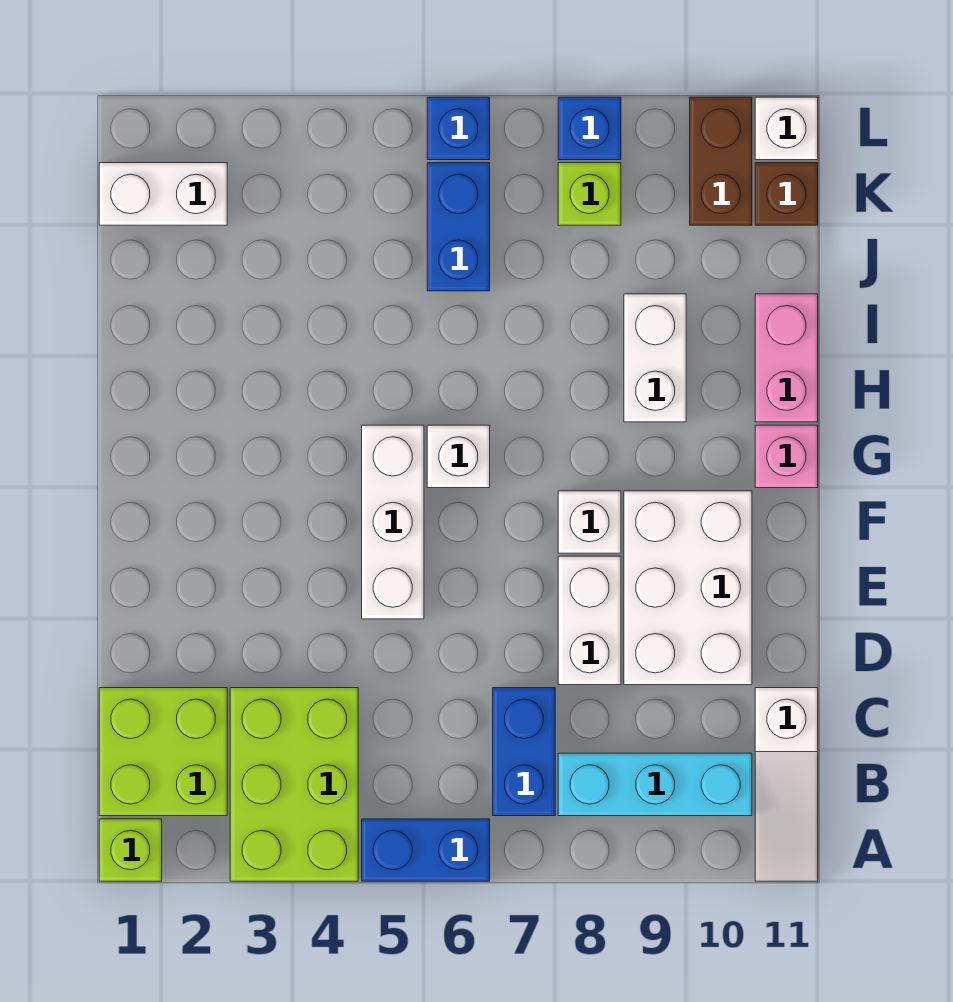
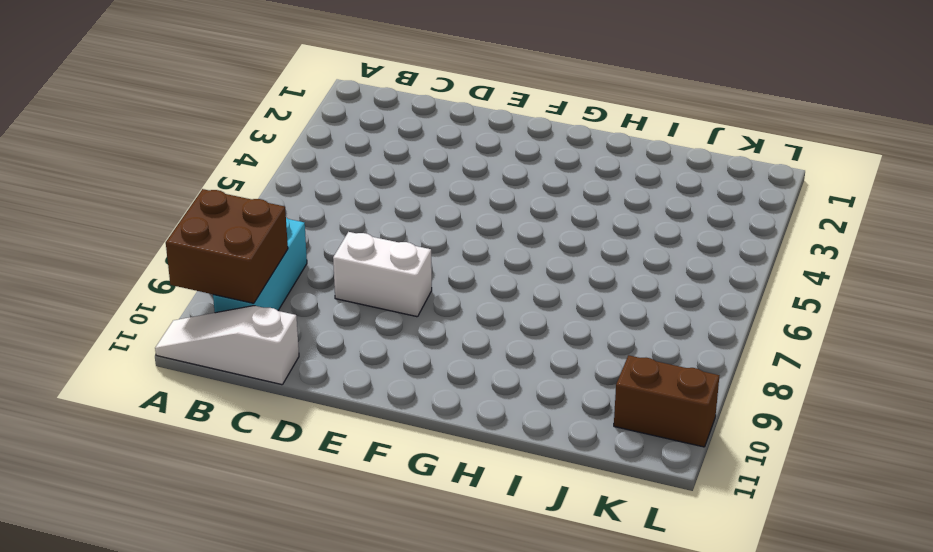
brown 2x2 brick [166,189,288,303] -> none
none -> lime 1x1 brick [99,819,162,881]
none -> lime 2x3 brick [230,688,358,881]
none -> blue 1x2 brick [362,819,490,881]

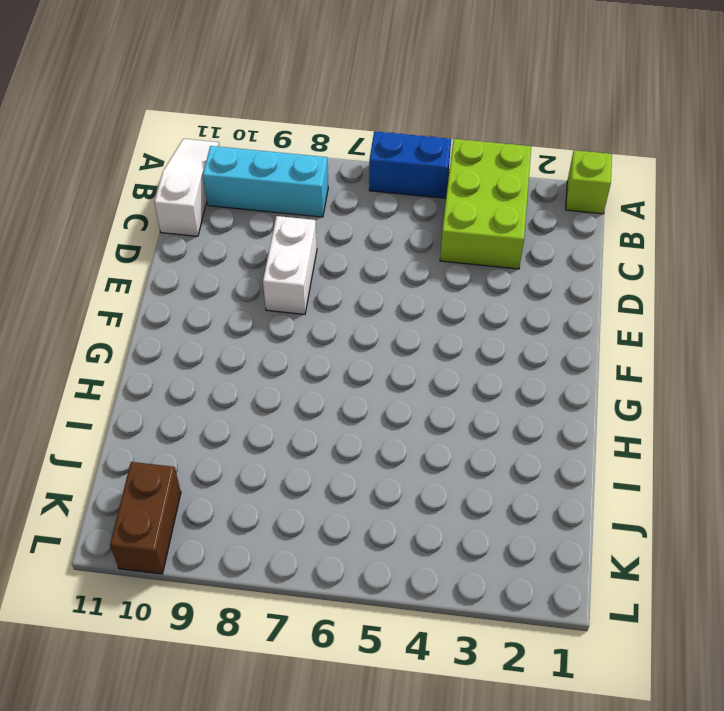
none -> lime 2x2 brick [99,688,227,816]
none -> blue 1x2 brick [493,688,555,816]
none -> white 2x3 brick [624,491,752,685]

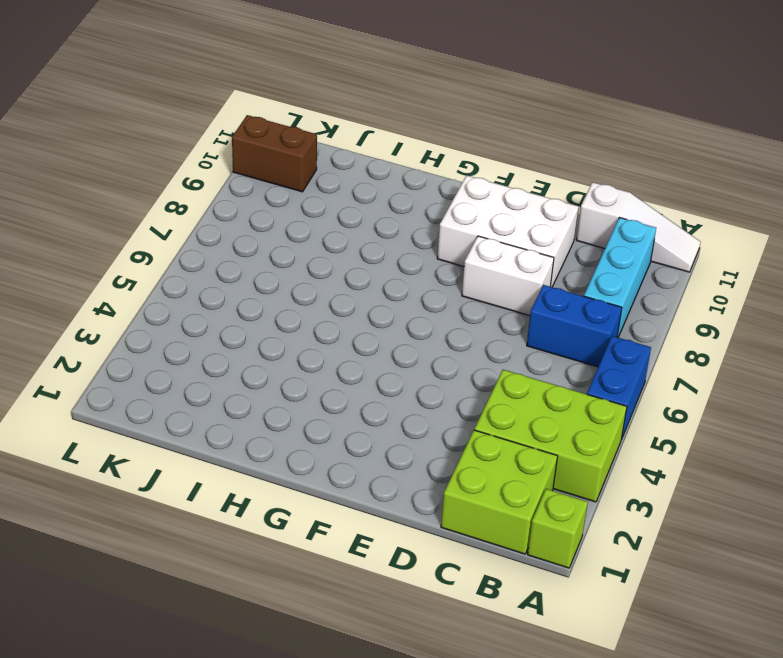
none -> white 1x3 brick [362,425,424,619]
none -> white 1x1 brick [558,491,621,553]
none -> white 1x1 brick [427,425,490,488]

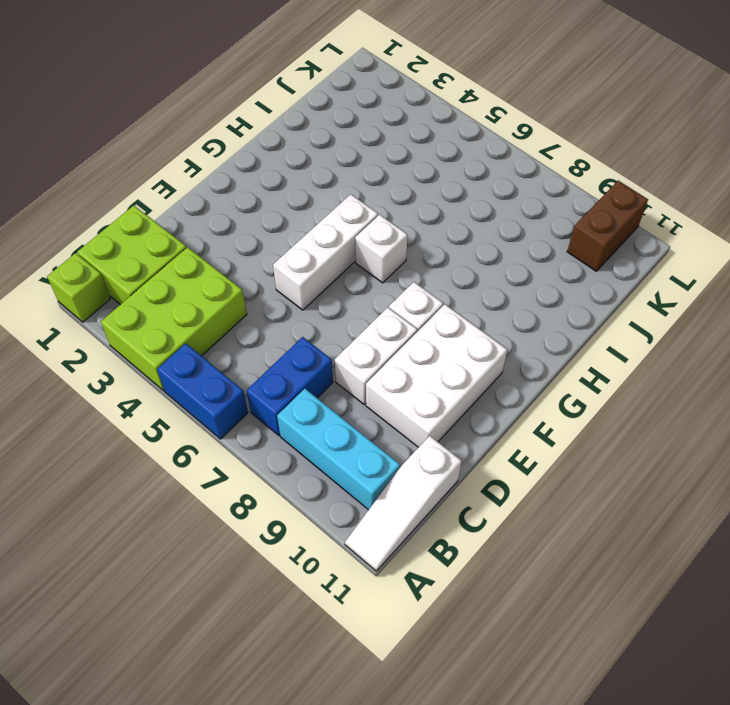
none -> pink 1x1 brick [755,425,818,488]
none -> white 1x2 brick [624,294,686,422]
none -> pink 1x2 brick [755,294,818,422]

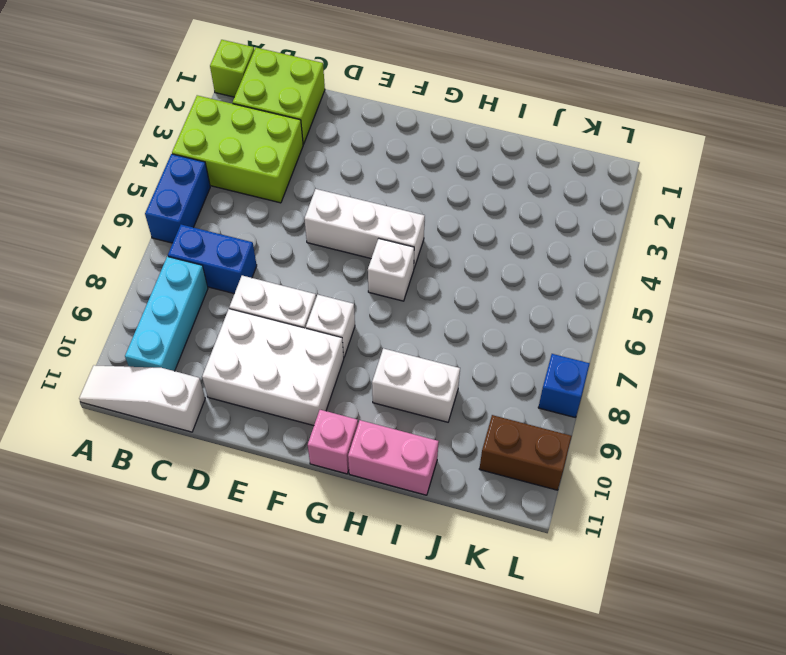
none -> blue 1x2 brick [427,163,490,291]
none -> white 1x2 brick [99,163,227,225]
none -> lime 1x1 brick [558,163,621,225]

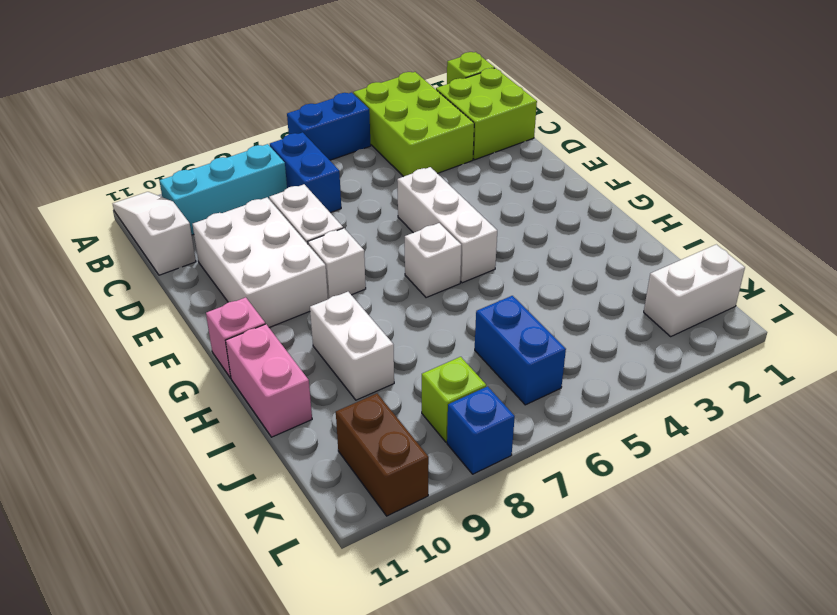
none -> brown 1x1 brick [755,163,818,225]
none -> blue 1x1 brick [427,97,490,160]
none -> white 1x1 brick [755,97,818,160]

